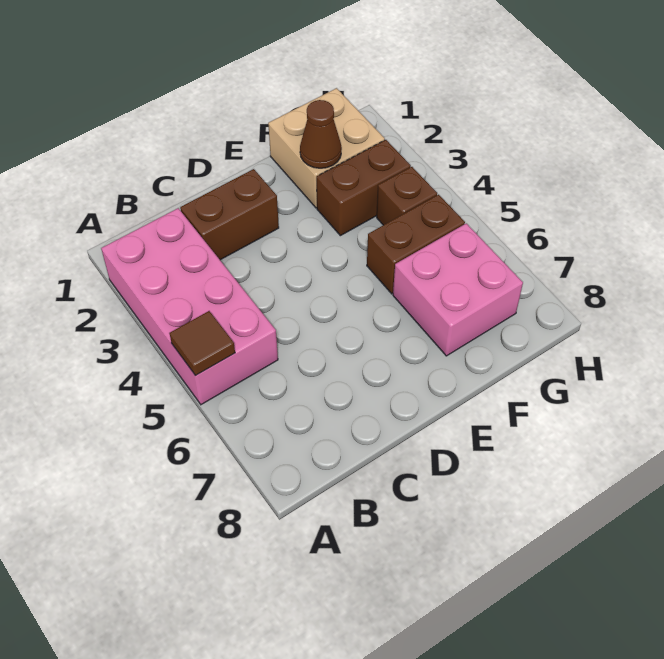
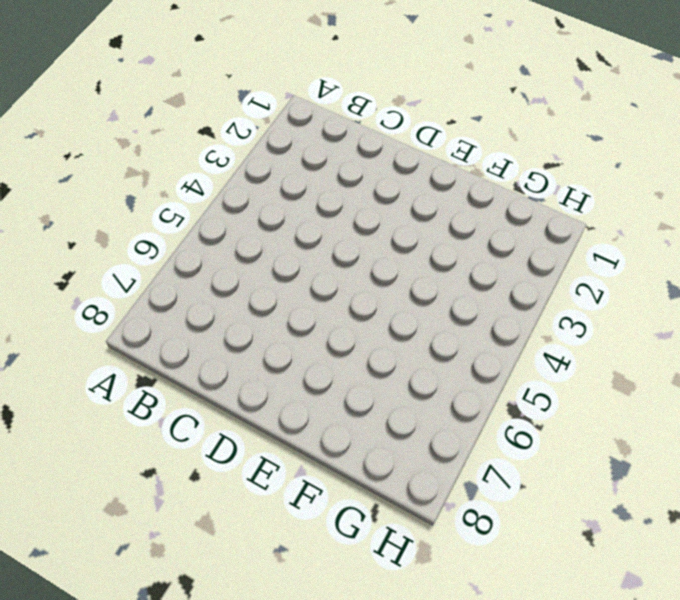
none -> pink 2x4 brick [101,208,278,405]
none -> brown 1x2 brick [180,169,279,260]

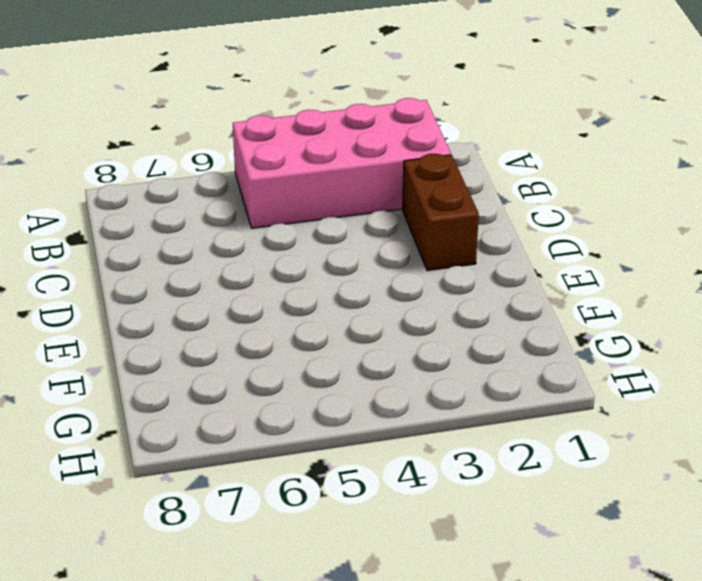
none -> tan 2x2 brick [268,88,385,208]
none -> brown 1x2 brick [317,140,411,236]

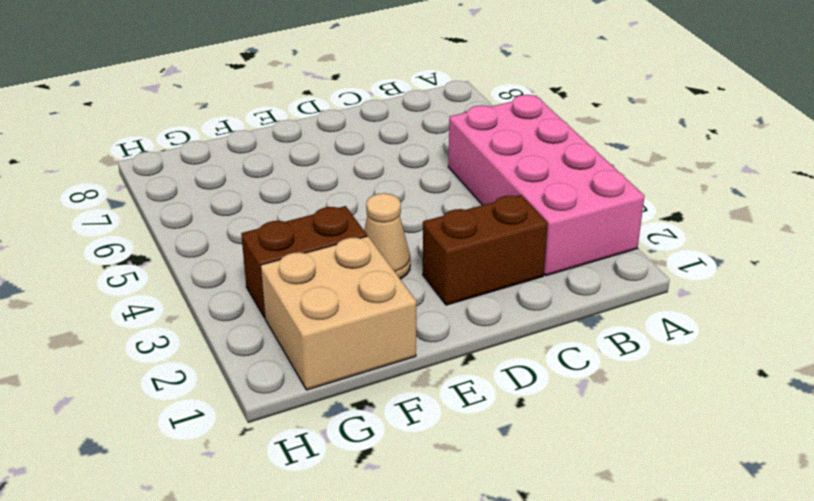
tan 1x1 cone [364,193,410,279] -> none
none -> brown 1x2 brick [367,195,465,294]
none -> pink 2x2 brick [393,223,523,356]

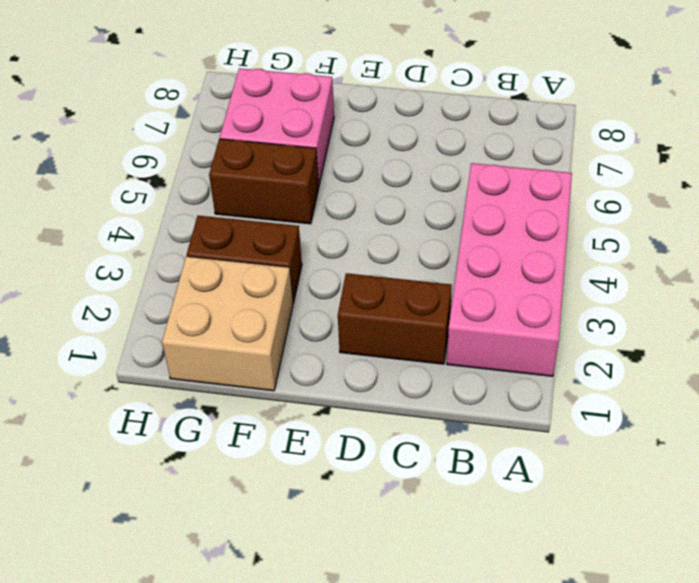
none -> brown 1x1 brick [377,167,437,225]
none -> brown 1x1 tile [169,311,235,376]

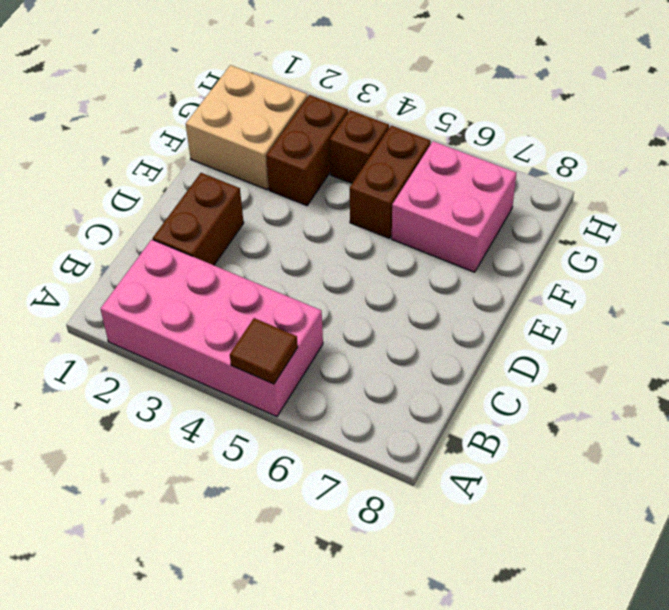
none -> brown 1x1 cone [300,100,342,168]

